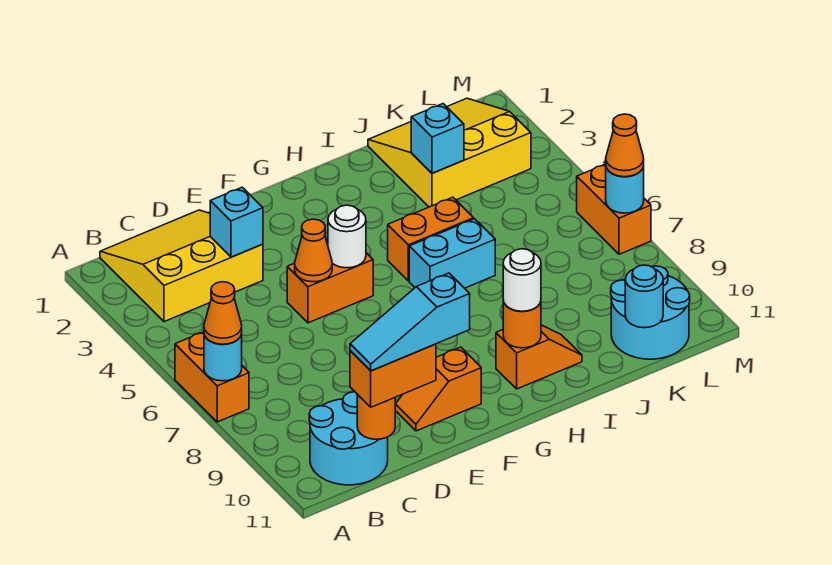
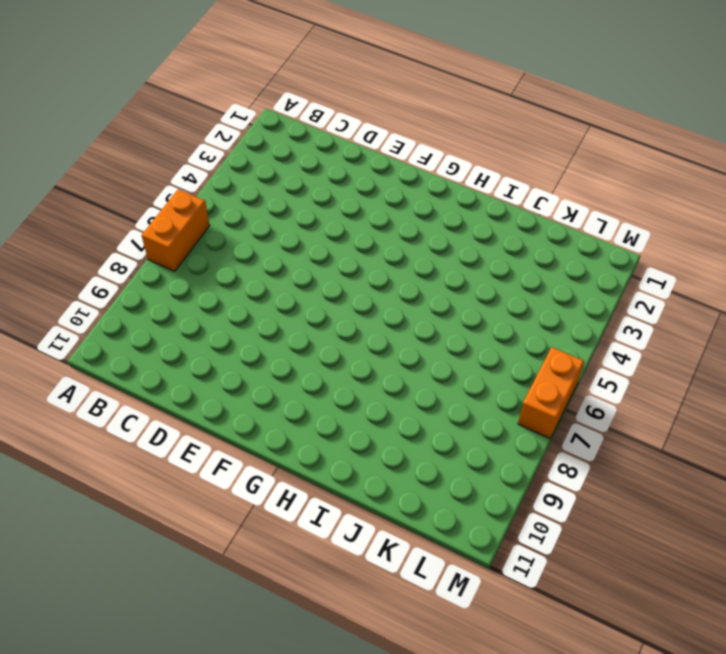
none -> yellow 3x3 slope [100,210,263,322]
none -> cyan 2x2 round brick [309,392,388,485]
none -> orange 1x2 brick [287,253,373,323]

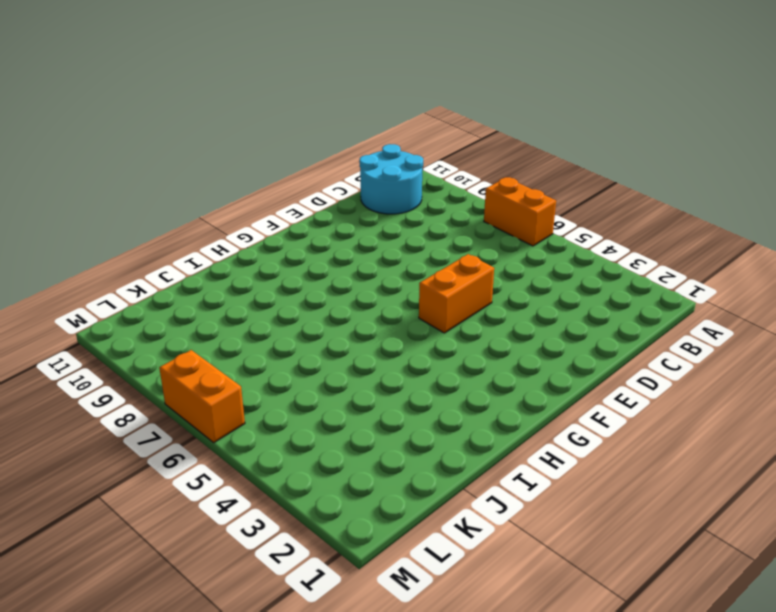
none -> yellow 3x3 slope [100,210,263,322]
none -> orange 1x2 slope [395,347,481,431]
none -> orange 1x2 brick [388,197,474,281]

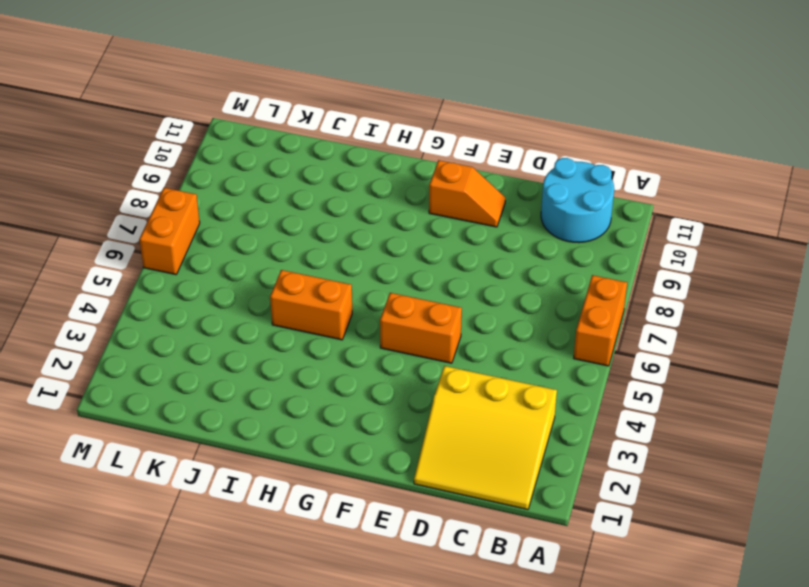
none -> cyan 1x2 brick [409,219,495,288]
none -> orange 1x2 slope [496,325,582,389]
none -> yellow 3x3 slope [368,98,531,207]

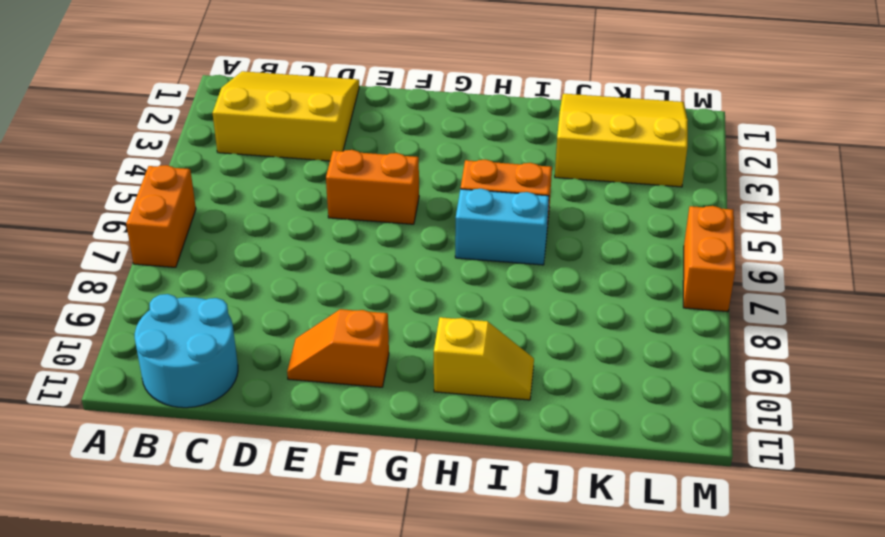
yellow 1x2 slope [434,317,534,400] -> orange 1x2 slope [496,325,582,389]
none -> cyan 2x2 round brick [611,266,690,359]
none -> cyan 1x1 round brick [204,334,242,381]
none -> orange 1x1 round brick [357,394,395,439]

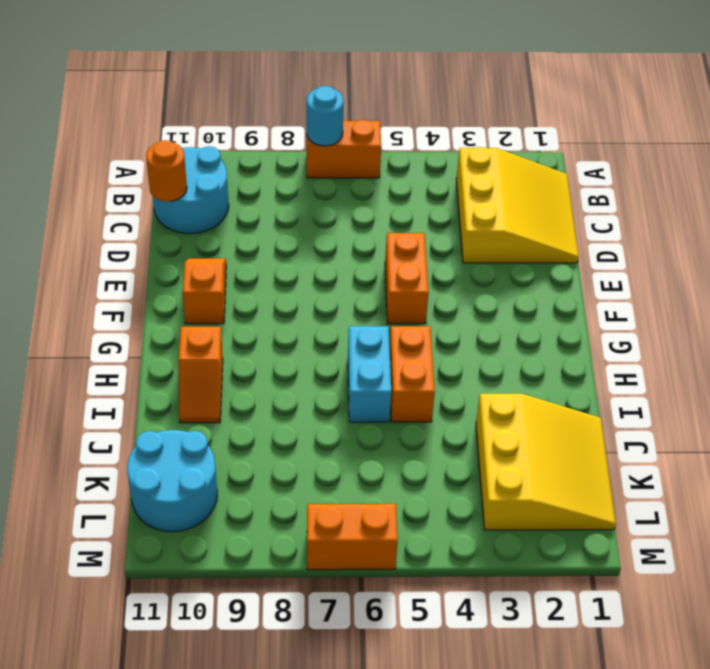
none -> cyan 1x1 brick [210,187,263,257]
none -> orange 1x1 cone [295,219,332,282]
none -> white 1x1 round brick [328,205,366,268]

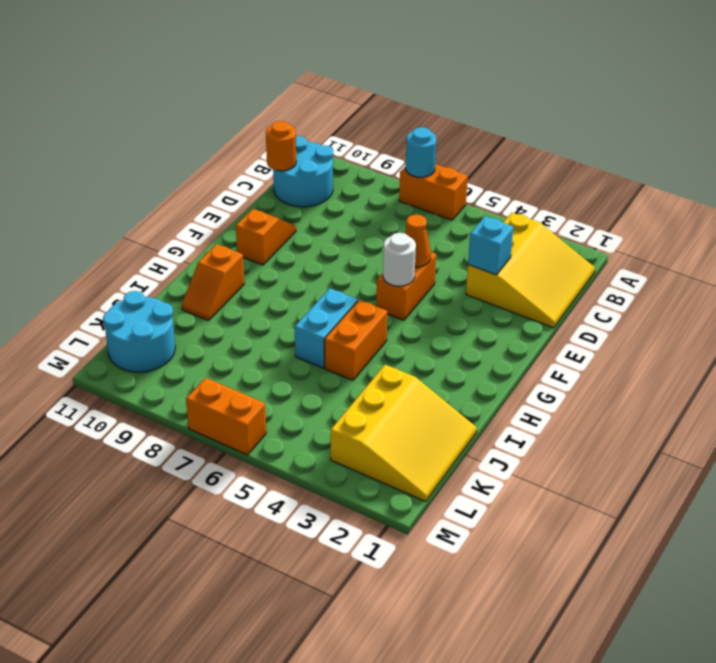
none -> orange 1x1 round brick [503,301,541,348]
none -> cyan 1x1 brick [411,104,464,173]
none -> cyan 1x1 round brick [625,265,663,328]

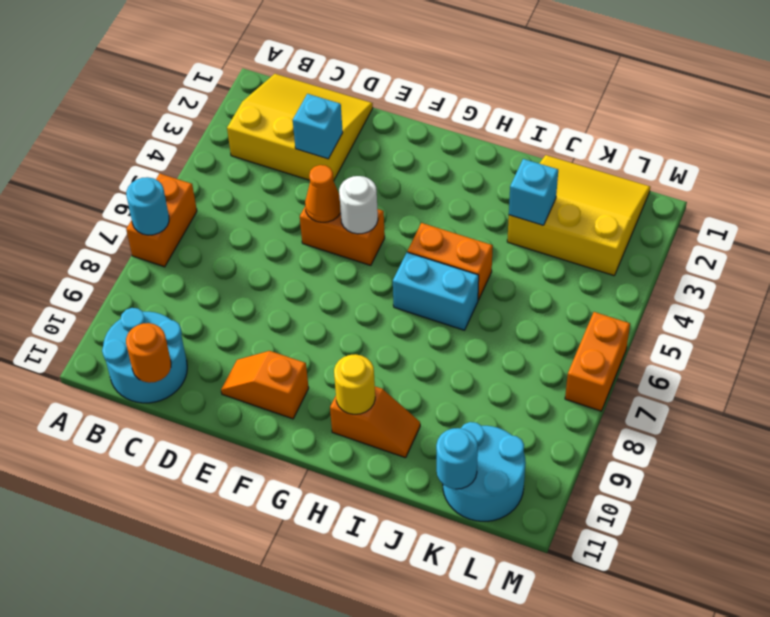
yellow 1x1 round brick [334,354,375,414] -> orange 1x1 round brick [503,301,541,348]
none -> cyan 1x1 round brick [606,166,644,213]
none -> orange 1x1 cone [204,282,242,344]
none -> orange 1x2 brick [350,344,436,407]

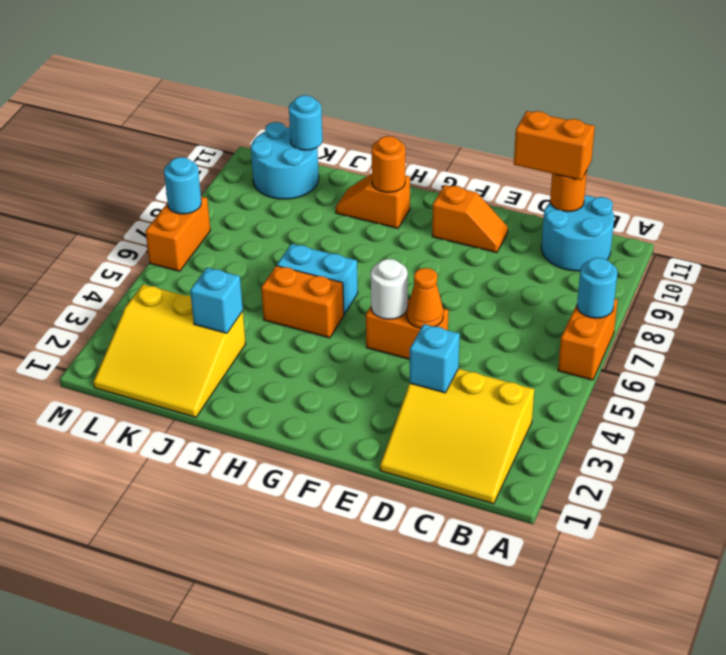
none -> orange 1x1 cone [204,282,242,344]
none -> white 1x1 round brick [503,249,541,311]
none -> orange 1x1 cone [606,114,644,177]

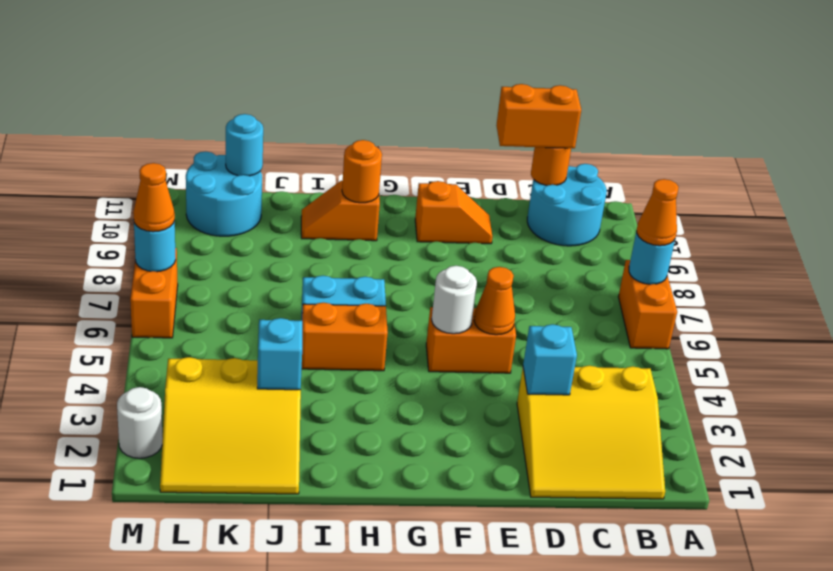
white 1x1 round brick [117,387,163,458] -> white 1x1 round brick moved to [503,249,541,311]
none -> cyan 1x3 slope [350,273,470,371]

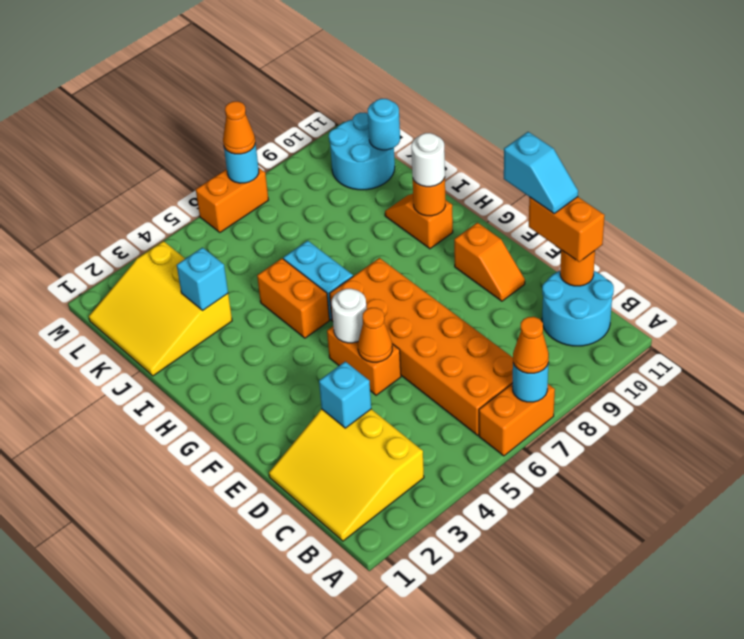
orange 2x6 brick [330,258,513,435] -> none
cyan 1x2 slope [504,132,578,213] -> cyan 1x3 slope [350,273,470,371]

